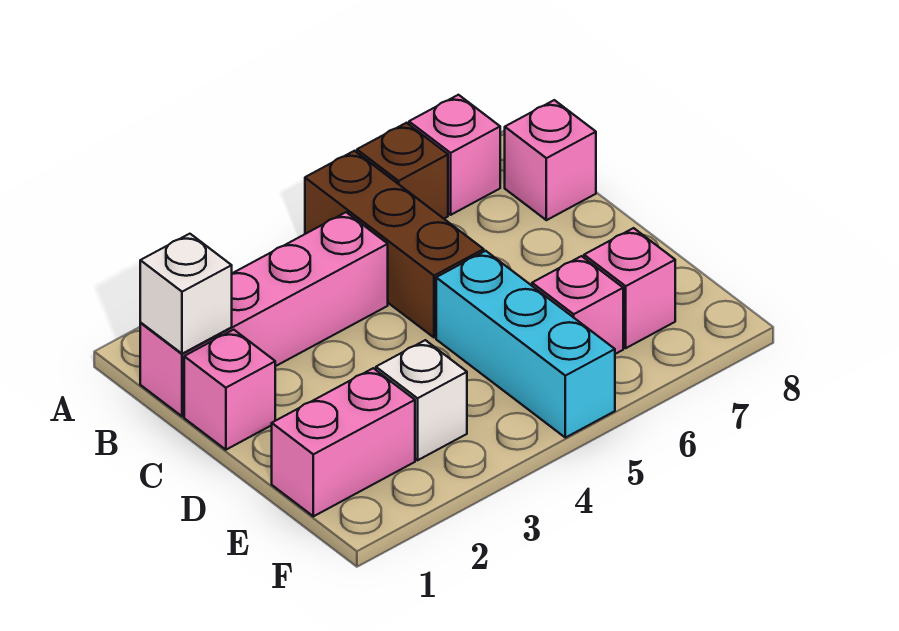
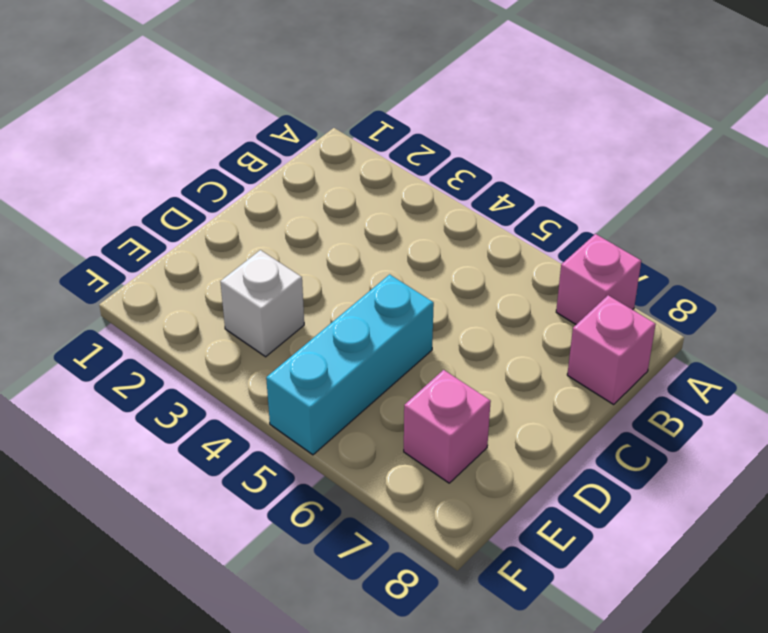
none -> brown 1x3 brick [305,151,484,338]
none -> brown 1x1 brick [357,123,448,219]
none -> pink 1x4 brick [140,212,388,416]

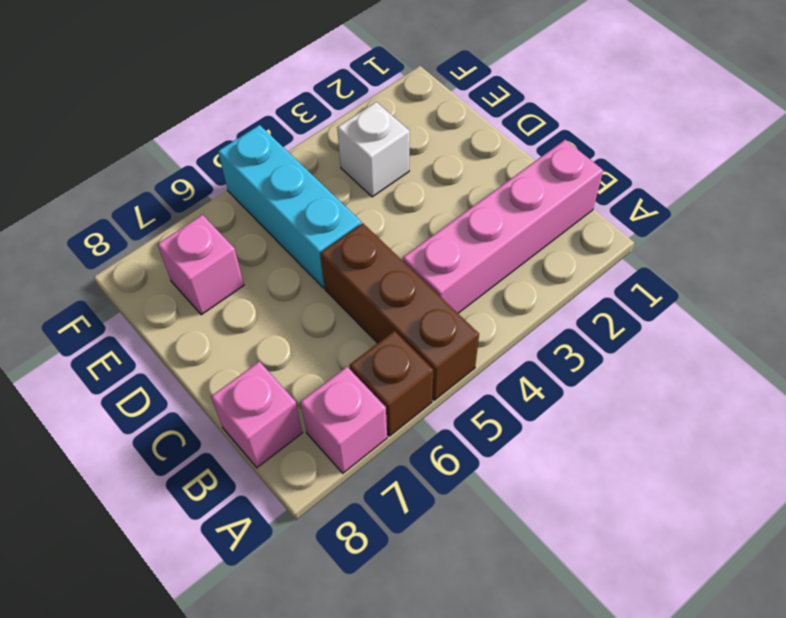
none -> pink 1x1 brick [184,330,275,450]
none -> pink 1x2 brick [272,368,415,516]
none -> pink 1x1 brick [532,256,623,354]

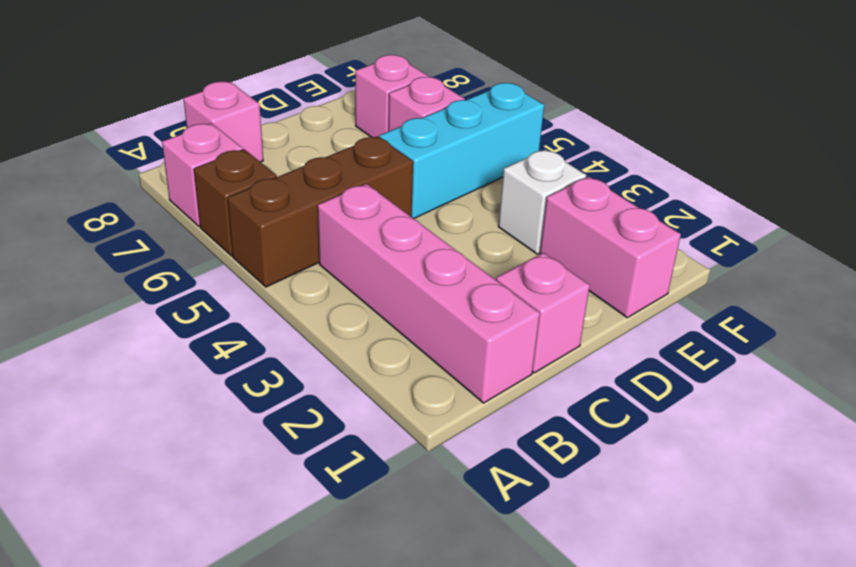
none -> white 1x1 brick [140,234,232,354]

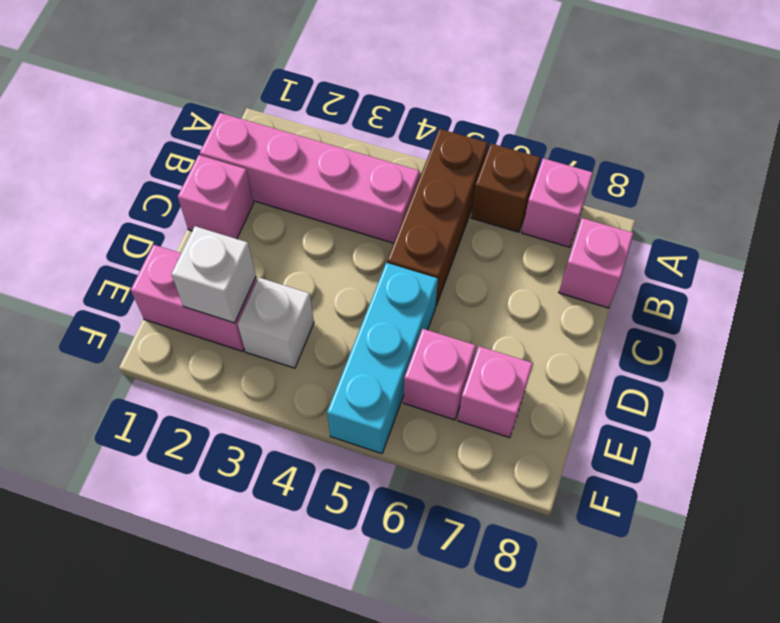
white 1x1 brick [172,226,256,323] -> white 1x1 brick moved to [140,234,232,354]

